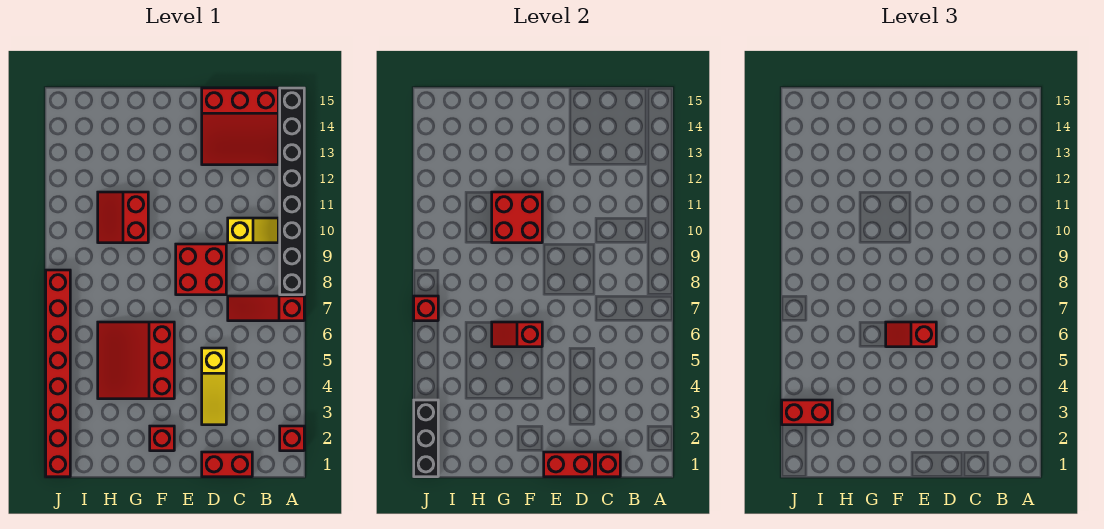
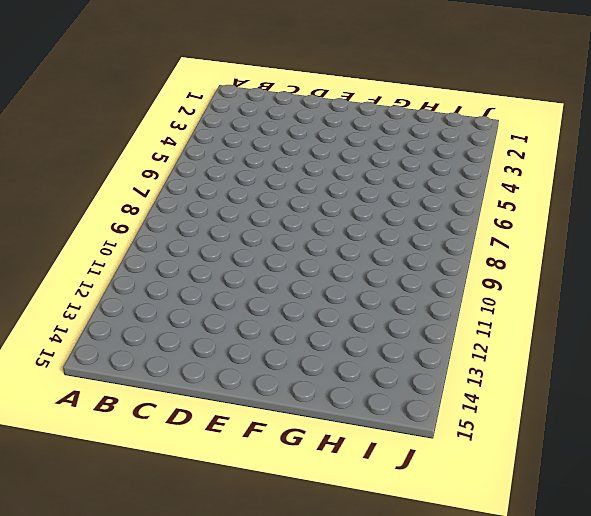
none -> red 1x1 brick [280,426,304,451]
none -> red 1x3 slope [228,296,304,321]
none -> black 1x8 brick [280,88,304,295]

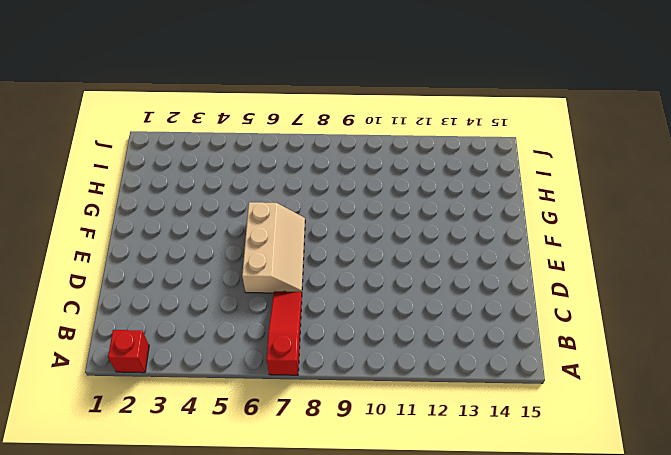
tan 2x3 slope [242,202,305,293] -> red 3x3 slope [98,322,174,399]
none -> black 1x8 brick [280,88,304,295]
none -> yellow 1x2 slope [228,218,278,243]
none -> red 3x3 slope [202,88,278,165]

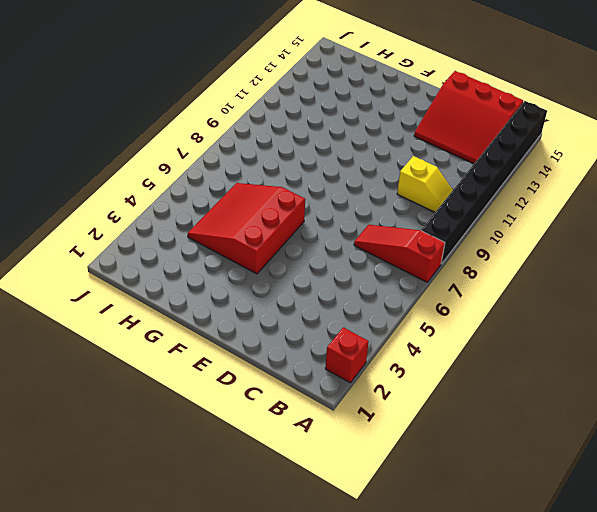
none -> red 1x2 brick [202,452,252,477]
none -> yellow 1x3 slope [202,348,226,425]
none -> red 2x2 brick [176,244,226,295]

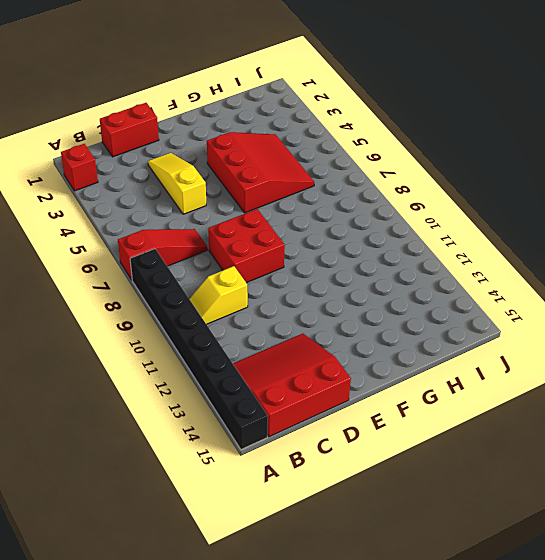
none -> red 1x1 brick [150,426,174,451]
none -> red 2x2 slope [98,192,148,243]
none -> red 1x8 brick [46,270,70,477]

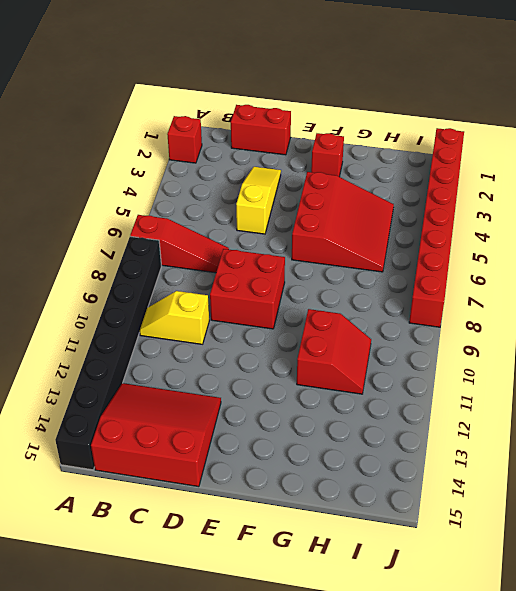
none -> red 1x1 brick [596,452,620,477]
none -> red 1x2 brick [544,452,594,477]
none -> red 1x2 slope [492,322,542,347]

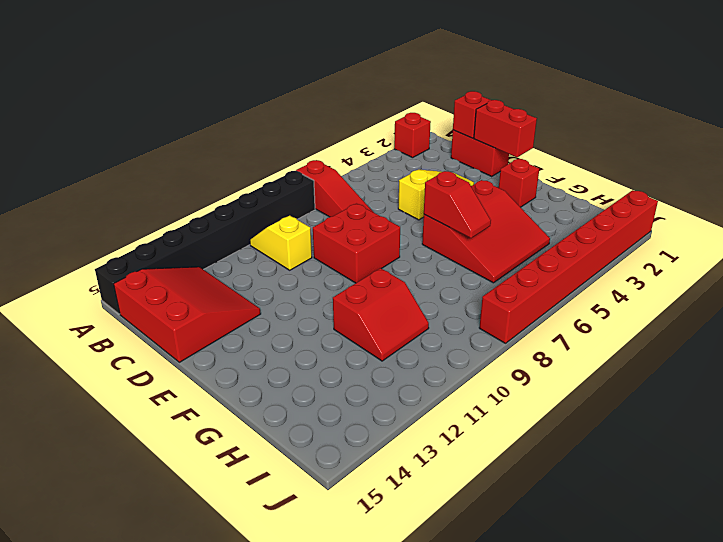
none -> red 2x2 brick [492,192,542,243]
none -> black 1x3 brick [414,400,438,477]
none -> red 1x1 brick [414,296,438,321]

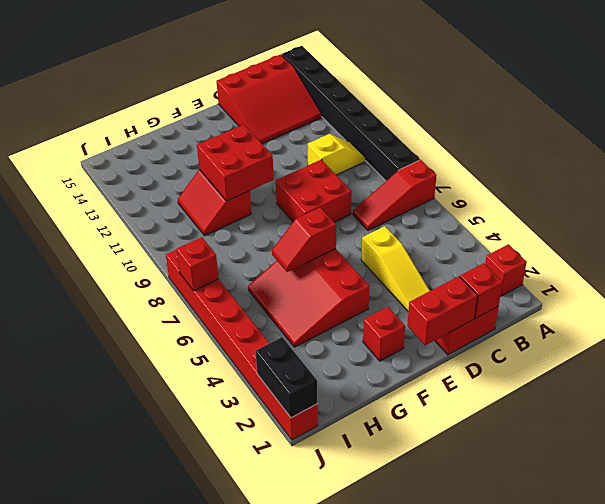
black 1x2 brick [256,337,317,418] -> black 1x3 brick [414,400,438,477]
none -> red 1x2 slope [886,322,936,347]
none -> red 1x2 brick [782,400,832,425]

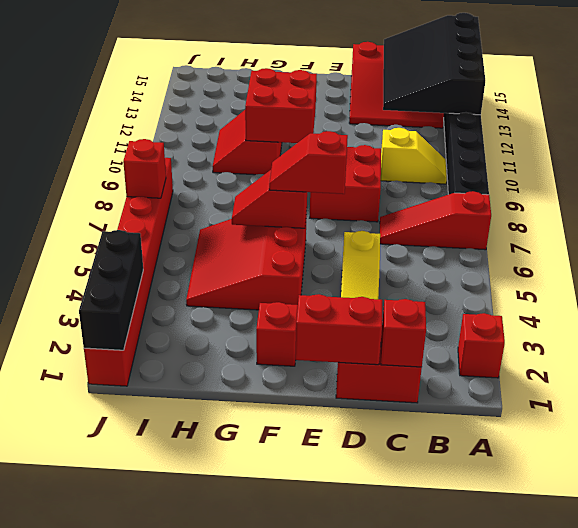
black 3x4 slope [383,13,485,115] -> none
none -> red 1x2 brick [782,400,832,425]

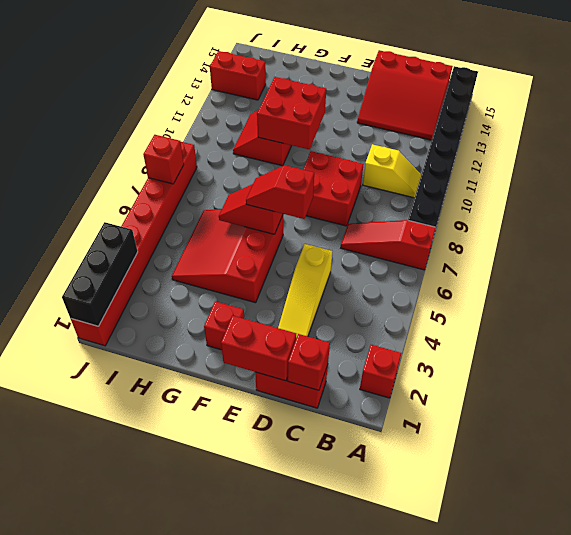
red 1x2 brick [210,51,266,100] -> red 1x2 brick moved to [782,400,832,425]

